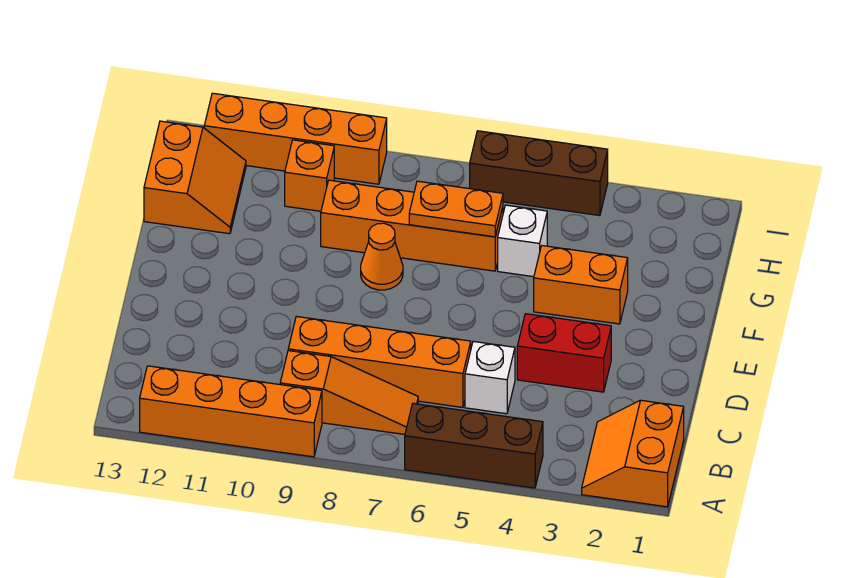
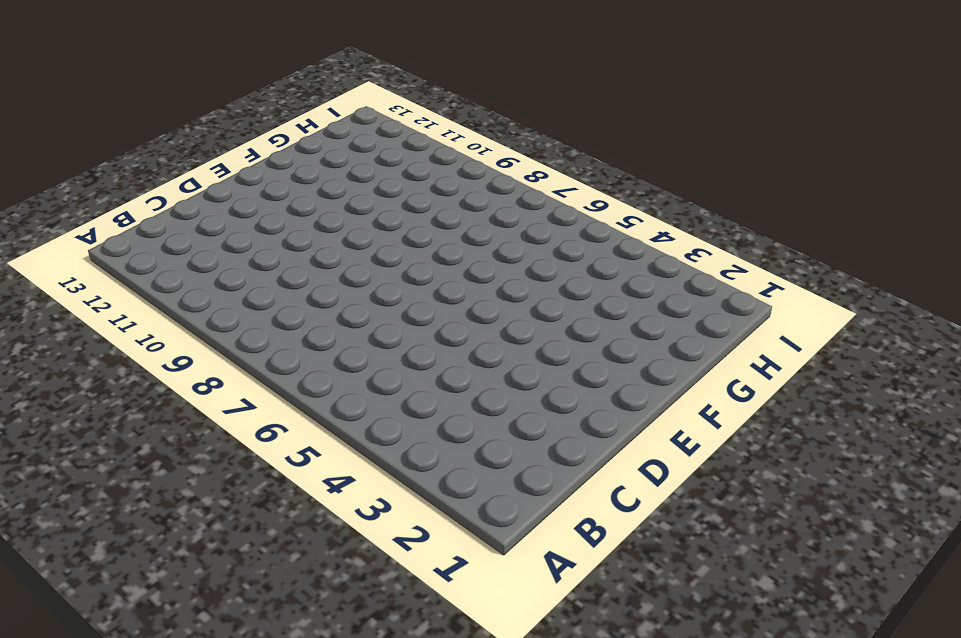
none -> orange 2x2 slope [582,400,684,507]
none -> brown 1x3 brick [405,403,543,488]
none -> orange 1x4 brick [140,366,322,457]

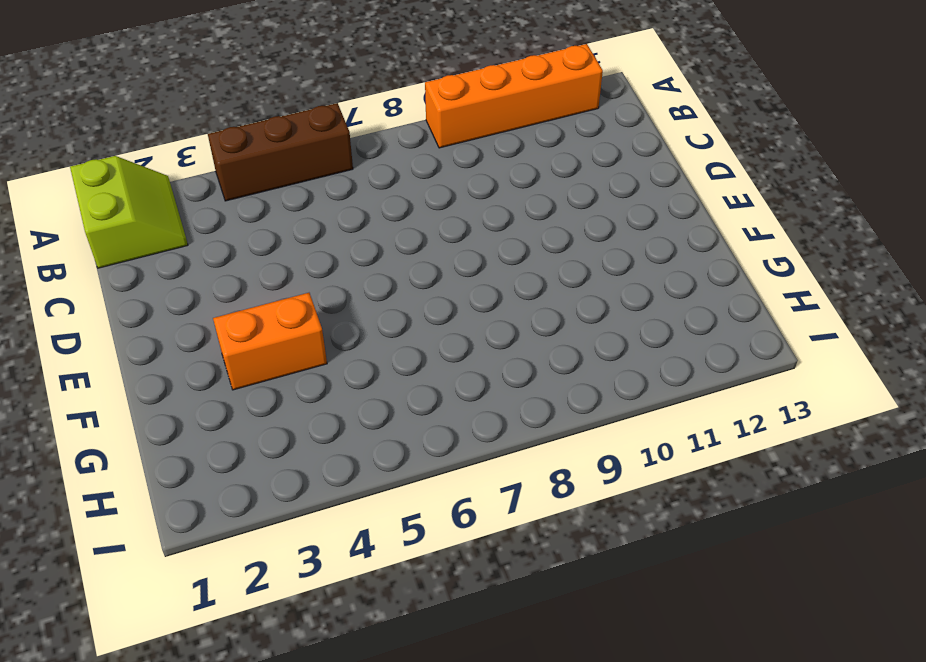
lime 2x2 slope [70,156,188,268] -> orange 2x2 slope [582,400,684,507]
none -> orange 1x3 slope [280,351,418,434]
none -> white 1x1 brick [465,341,515,414]
none -> orange 1x4 brick [288,316,471,407]

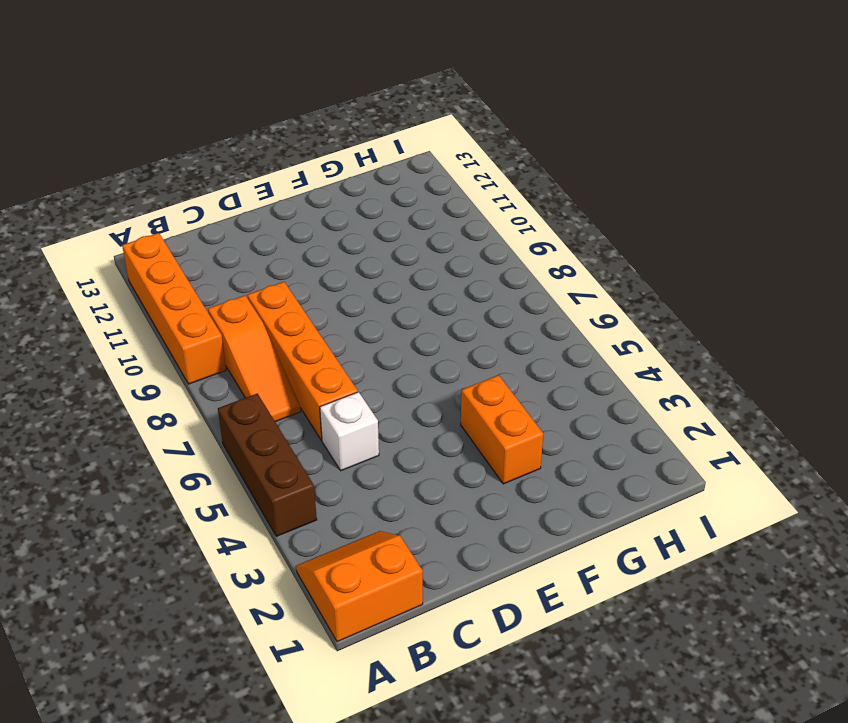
none -> red 1x2 brick [517,314,611,392]
none -> orange 1x1 cone [361,223,403,290]
none -> white 1x1 brick [498,205,547,277]

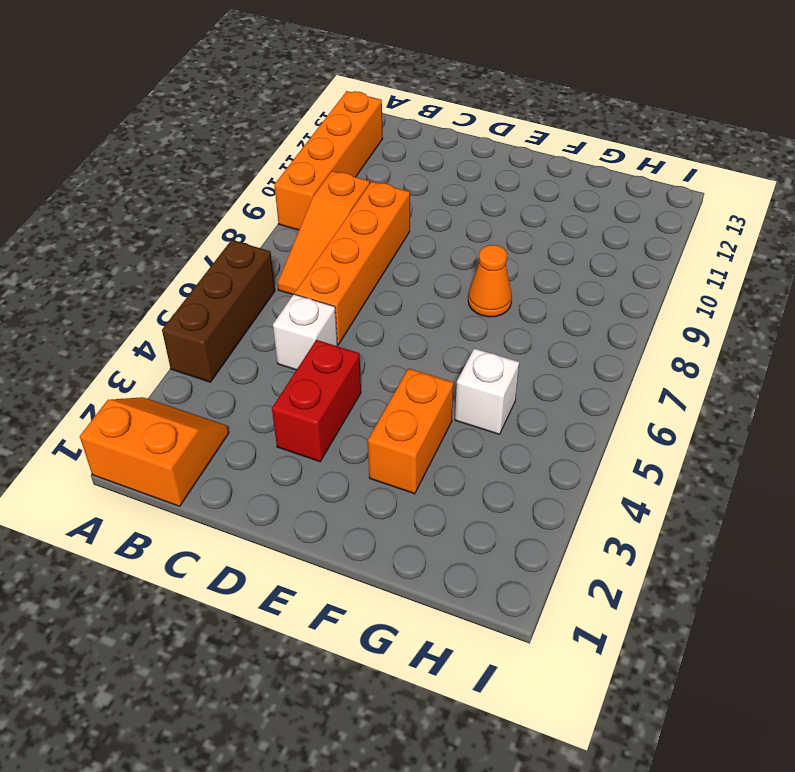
none -> orange 1x4 brick [321,180,503,271]
none -> orange 2x2 slope [144,121,246,234]
none -> orange 1x1 brick [285,140,334,211]

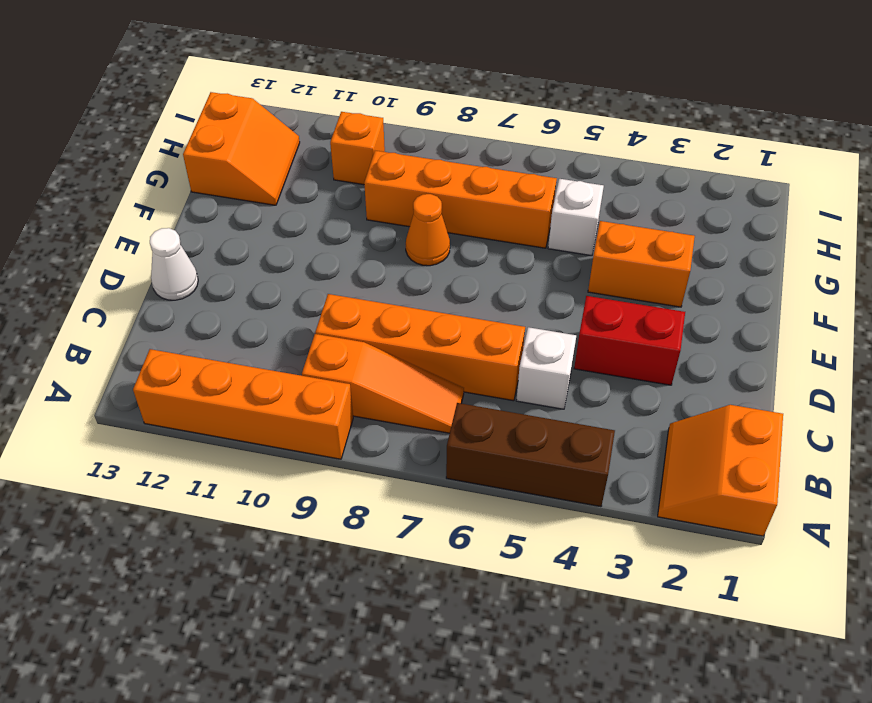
white 1x1 cone [150,228,198,300] -> none
none -> brown 1x3 brick [470,131,608,216]
none -> orange 1x4 brick [204,93,387,184]
none -> orange 1x2 plate [409,181,503,237]

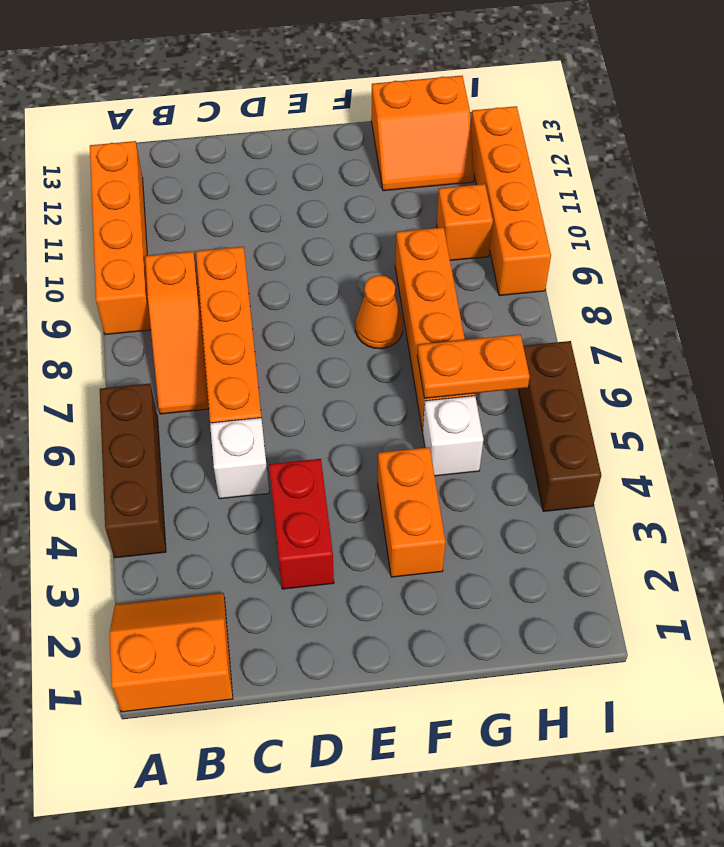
orange 1x2 plate [417,334,530,398] -> orange 1x2 plate turned to [409,181,503,237]

